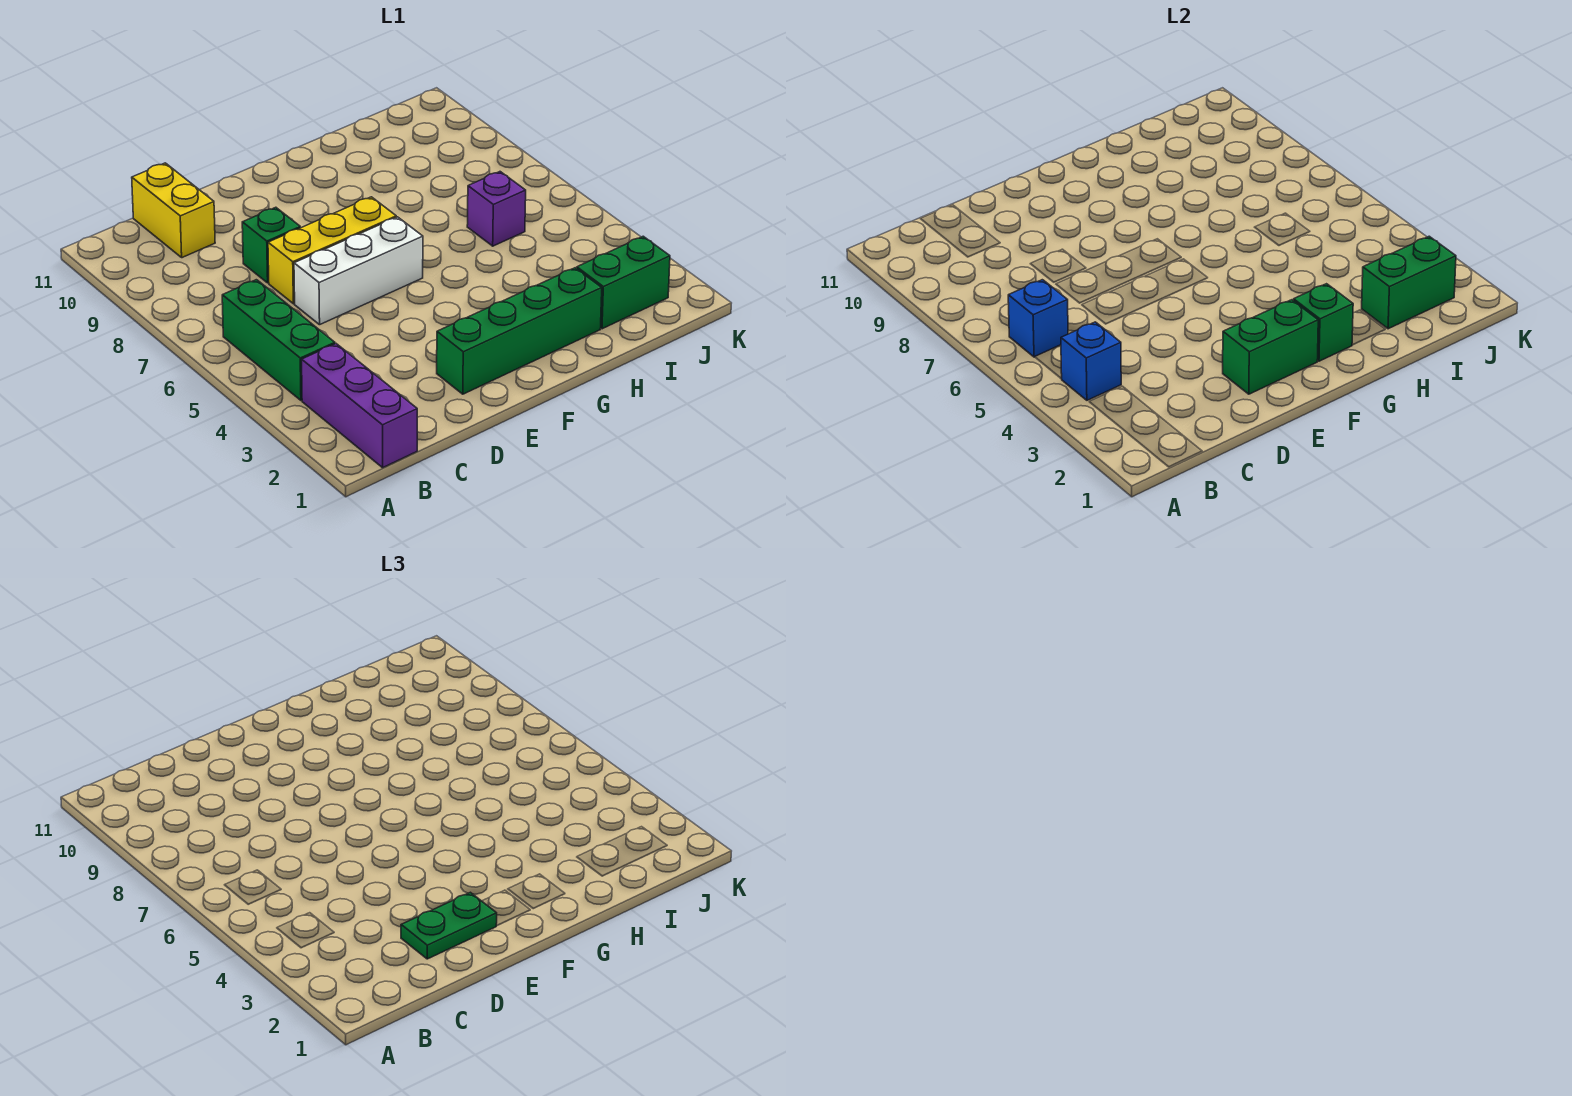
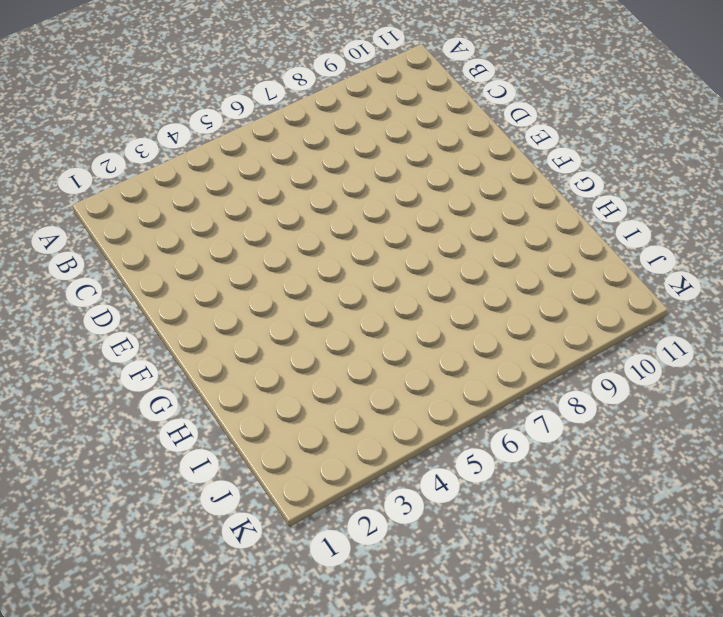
none -> purple 1x3 brick [302,344,417,468]
none -> green 1x3 brick [222,280,335,400]
none -> yellow 1x2 brick [132,163,215,258]

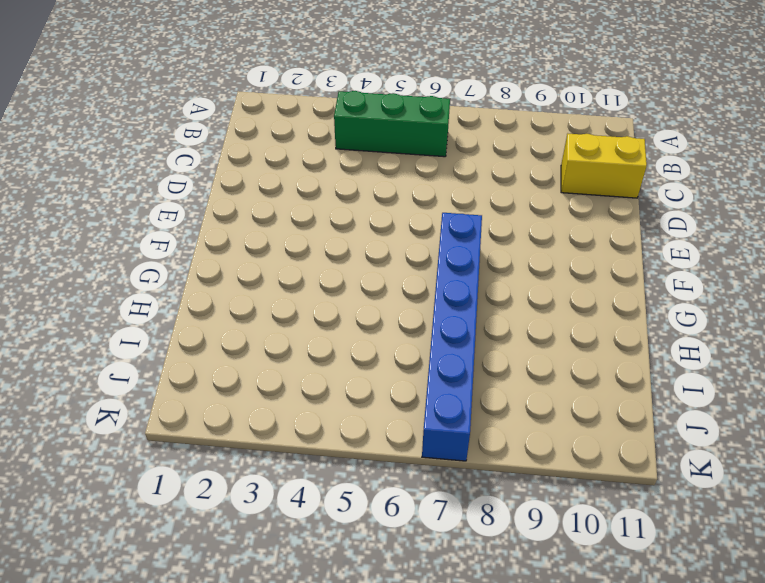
blue 1x6 brick [422,213,482,461] -> yellow 1x3 brick [268,197,396,304]
none -> purple 1x3 brick [302,344,417,468]
none -> white 1x3 brick [294,217,423,325]
none -> green 1x1 brick [242,207,300,283]

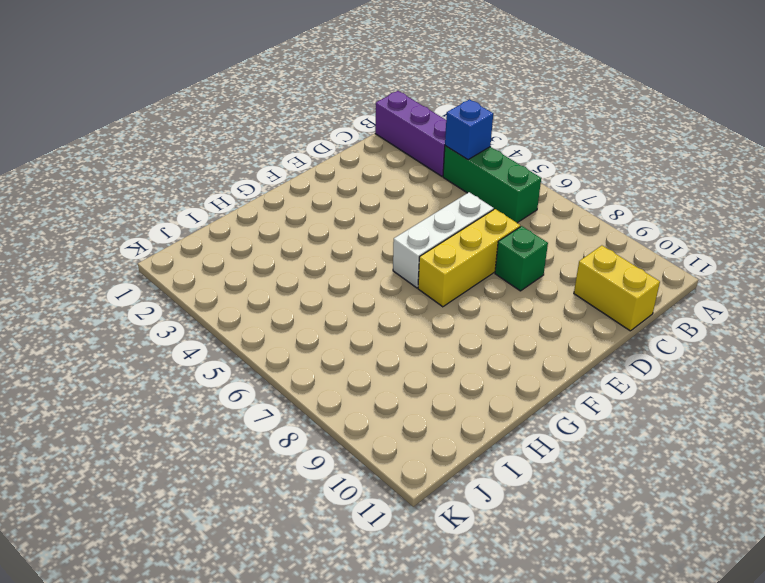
none -> green 1x4 brick [437,268,602,394]
none -> green 1x2 brick [577,236,670,329]
none -> purple 1x1 brick [467,172,526,246]

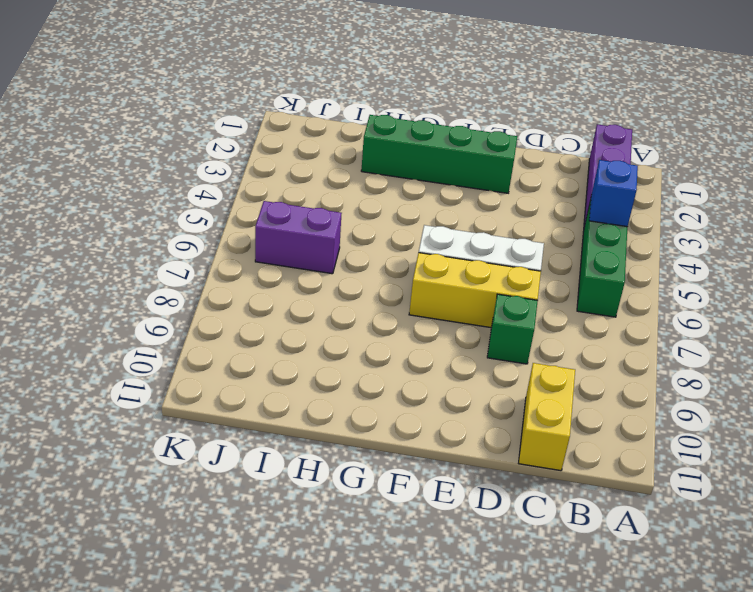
purple 1x2 brick [255,201,342,274] -> purple 1x1 brick [467,172,526,246]
none -> green 1x2 brick [577,236,670,329]
none -> blue 1x1 brick [1008,280,1068,357]
none -> green 1x2 brick [1223,300,1318,394]

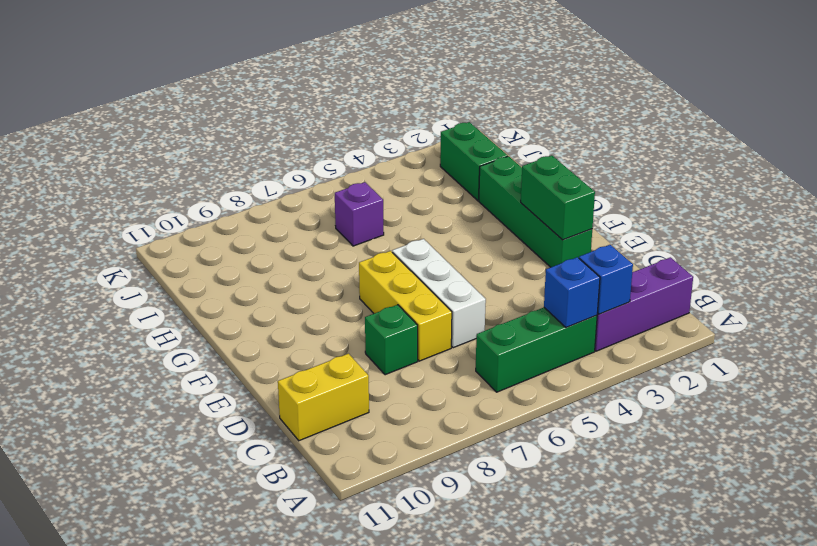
blue 1x1 brick [579,245,633,314] -> blue 1x1 brick moved to [1008,280,1068,357]
none -> green 1x1 brick [1293,284,1353,361]
none -> green 1x2 brick [1362,236,1456,329]
none -> green 1x2 plate [401,892,497,959]

